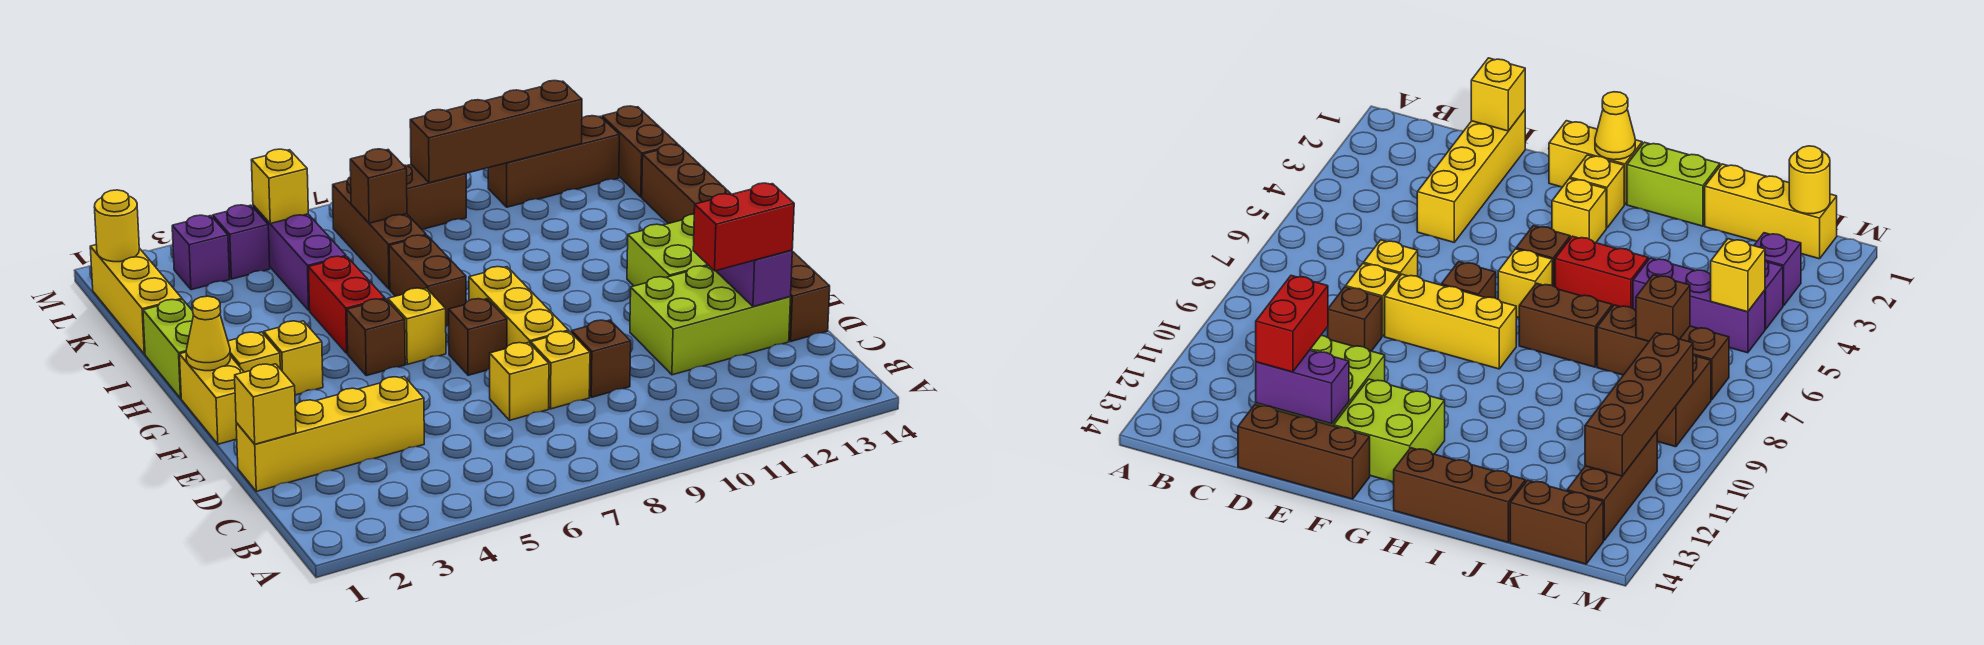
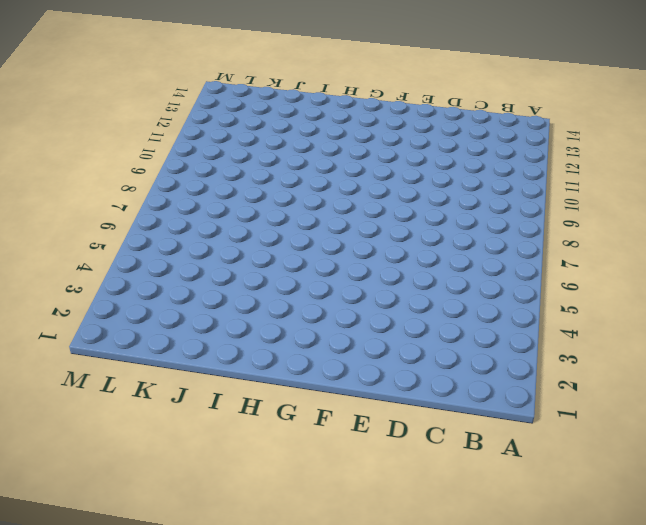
none -> yellow 1x4 brick [236,377,424,491]
none -> yellow 1x1 brick [490,342,549,420]
none -> yellow 1x1 brick [531,331,590,409]
none -> brown 1x1 brick [572,320,631,397]

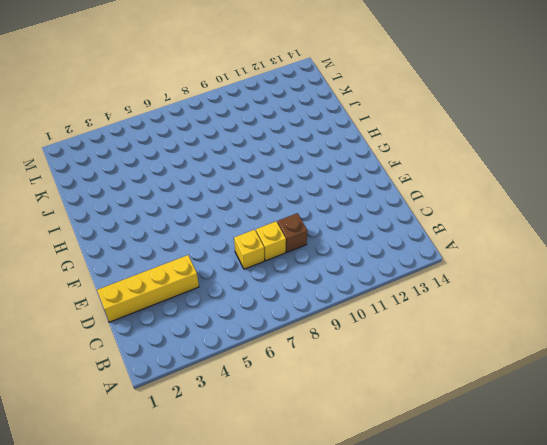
none -> lime 2x3 brick [630,266,791,375]
none -> brown 1x3 brick [789,251,830,341]
none -> yellow 1x3 brick [469,267,569,346]
none -> yellow 1x2 brick [179,352,244,444]

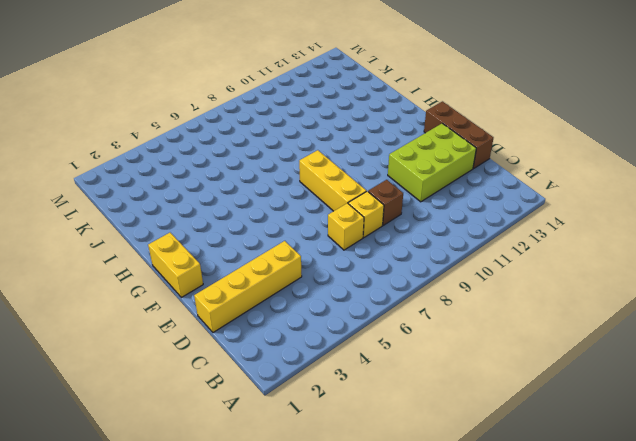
none -> brown 1x1 brick [449,299,507,375]
none -> lime 2x2 brick [627,214,709,286]
none -> yellow 1x1 brick [228,332,280,372]
none -> yellow 1x1 brick [264,321,323,395]

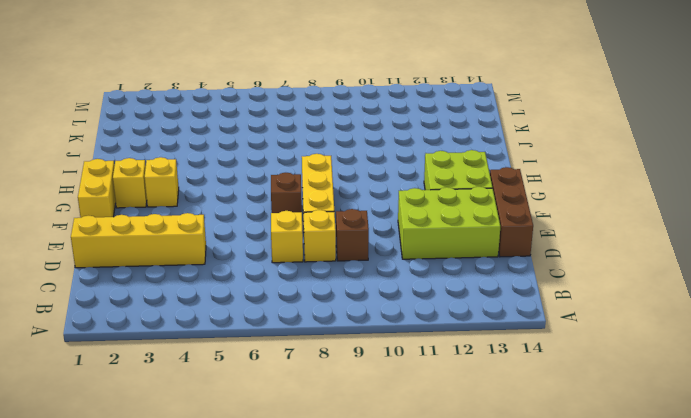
none -> brown 1x1 brick [347,299,405,376]
none -> yellow 1x1 brick [388,288,446,364]
none -> lime 1x2 brick [143,300,194,398]
none -> red 1x2 brick [308,256,385,354]

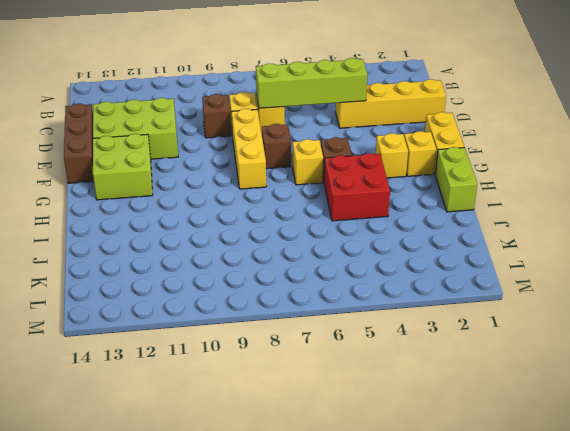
lime 1x4 brick [256,58,367,108] -> none
red 2x2 brick [324,153,390,221] -> red 1x2 brick [308,256,385,354]
none -> brown 1x2 brick [389,235,466,326]
none -> brown 1x3 brick [642,144,731,224]
none -> yellow 1x3 brick [90,245,182,354]
none -> purple 1x3 brick [253,205,346,310]

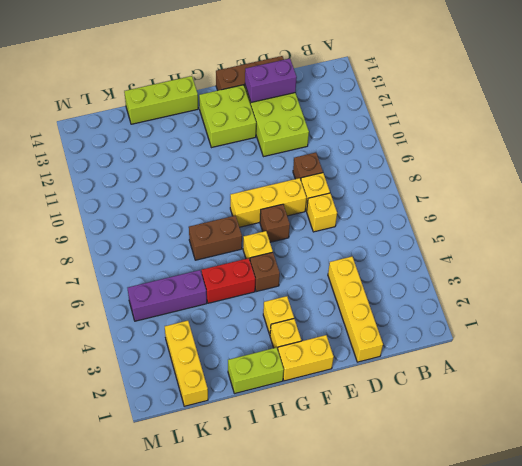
lime 1x3 brick [124,76,198,124] -> brown 1x3 brick [642,144,731,224]
yellow 1x3 brick [165,321,208,406] -> yellow 1x3 brick turned to [90,245,182,354]
none -> brown 1x3 brick [333,177,426,289]
none -> brown 1x2 brick [602,106,678,197]
none -> purple 1x1 brick [172,215,230,290]
none -> purple 1x1 brick [213,205,270,279]

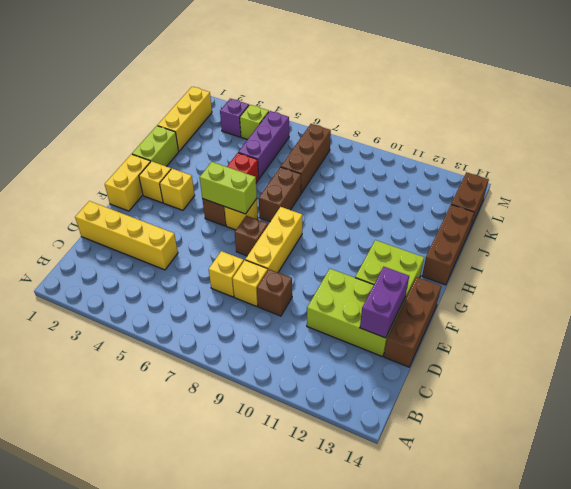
lime 1x2 brick [199,162,257,214] -> none
lime 1x1 brick [240,105,269,140] -> purple 1x1 brick [213,205,270,279]
none -> brown 1x2 brick [404,165,466,230]
none -> brown 1x3 brick [488,116,619,207]
none -> yellow 1x1 brick [235,364,296,444]
none -> yellow 1x1 cone [186,296,230,371]

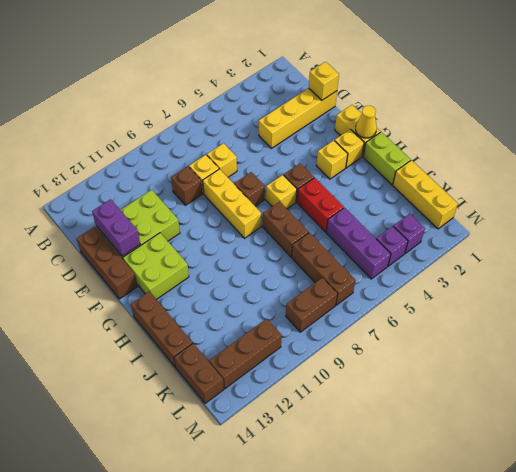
none -> brown 1x1 brick [350,149,407,223]
none -> yellow 1x1 round brick [95,190,139,262]
none -> yellow 1x1 brick [251,149,308,223]
none -> brown 1x4 brick [410,81,582,183]

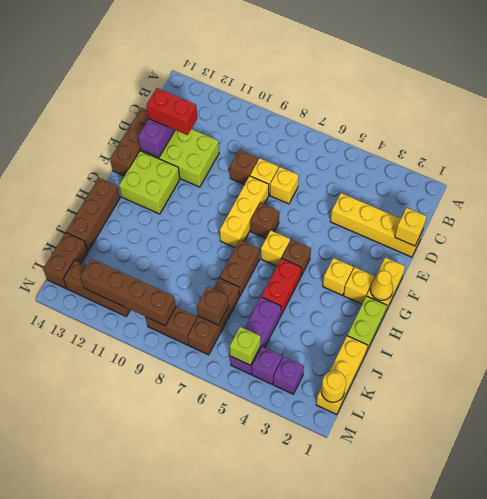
lime 1x1 brick [230,327,261,365] -> yellow 1x1 brick [251,149,308,223]

